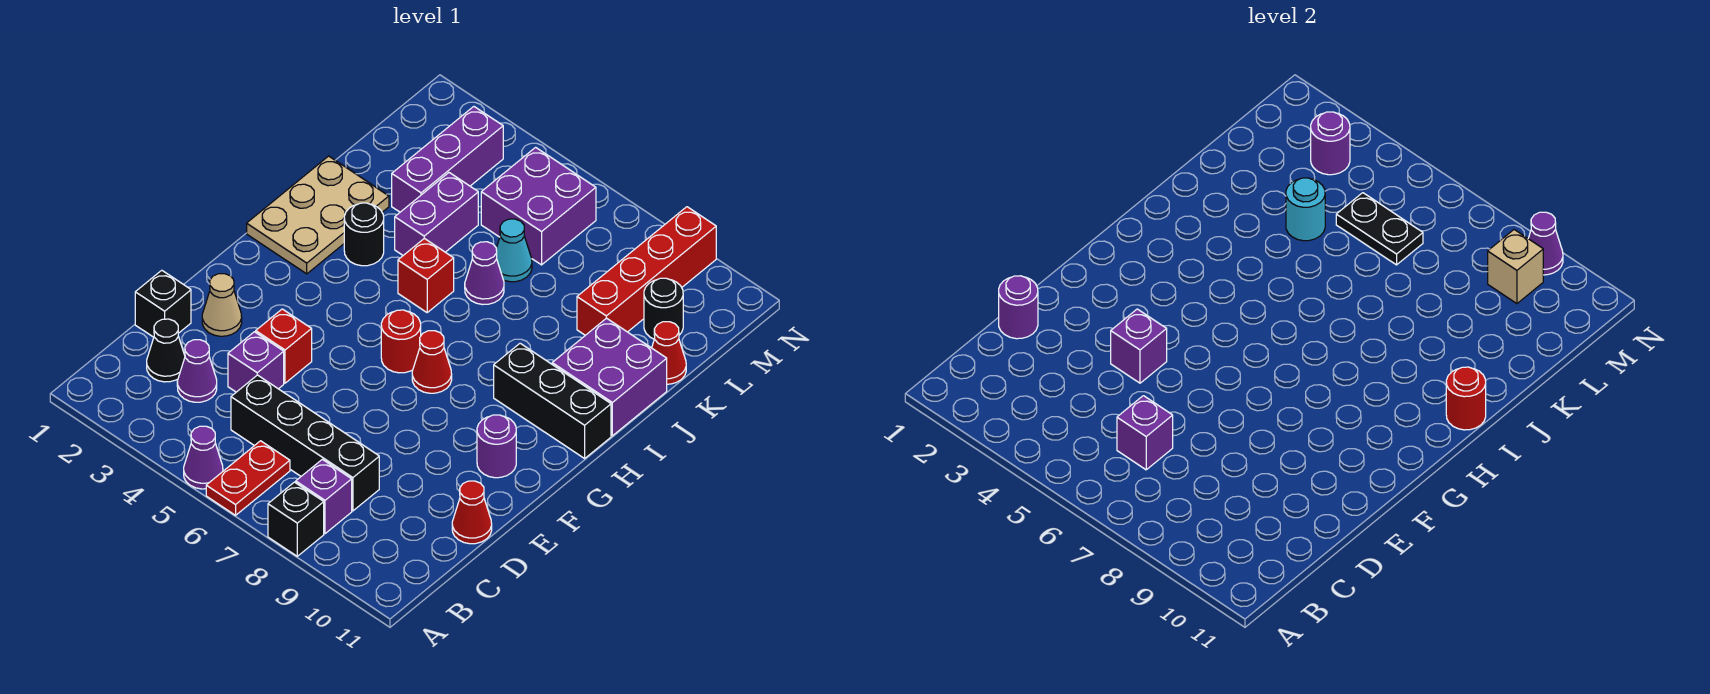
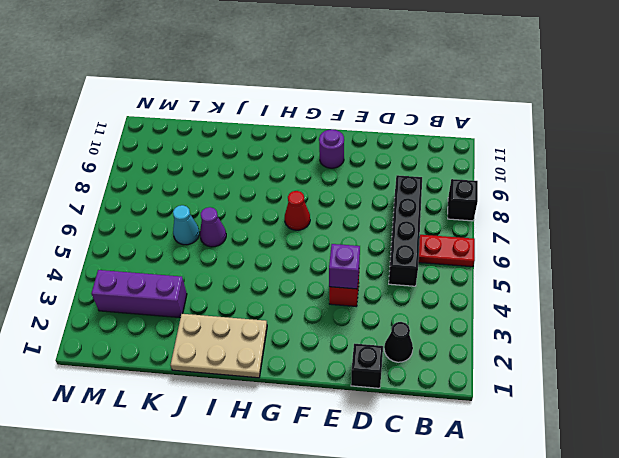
none -> purple 1x1 cone [184,426,223,489]
none -> purple 1x1 brick [296,459,352,534]
none -> purple 1x1 cone [177,340,217,402]
none -> purple 1x1 brick [228,332,284,392]

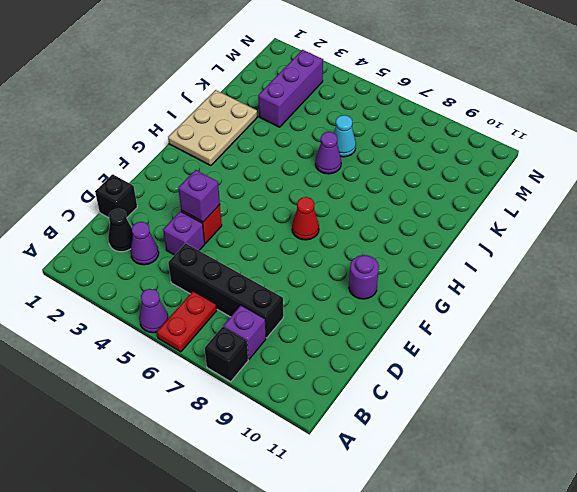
none -> red 1x1 cone [452,481,492,544]
none -> tan 1x1 cone [202,274,242,336]
none -> red 1x1 round brick [381,310,421,373]
none -> black 1x3 brick [494,343,611,458]

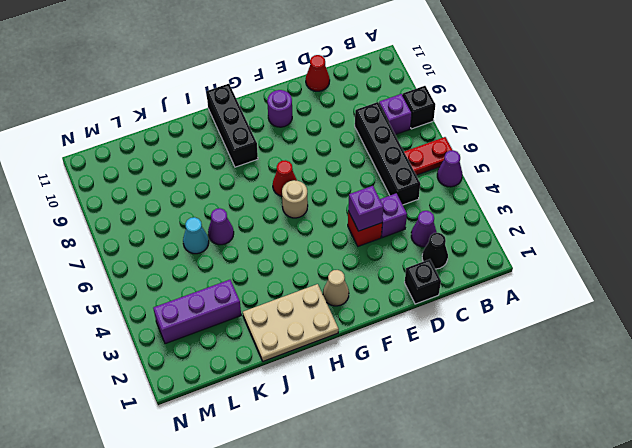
tan 1x1 cone [323,270,349,306] -> tan 1x1 cone moved to [202,274,242,336]
tan 1x1 round brick [282,180,308,218] -> red 1x1 round brick [381,310,421,373]
none -> black 1x1 round brick [344,203,384,266]
none -> red 1x1 brick [398,238,454,312]
none -> purple 2x2 brick [552,318,667,436]
none -> purple 1x2 brick [395,173,478,255]

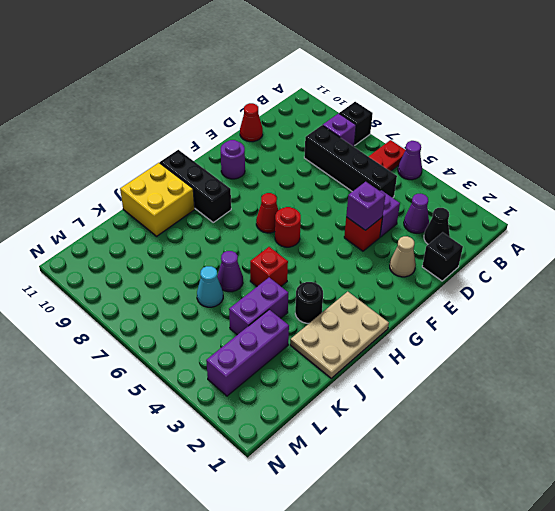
yellow 2x2 brick [120,163,195,236] -> purple 2x2 brick [552,318,667,436]
none -> red 1x4 brick [577,207,716,335]
none -> red 1x1 cone [652,322,686,384]
none -> purple 2x2 brick [481,147,596,265]
none -> black 1x1 round brick [644,278,683,339]

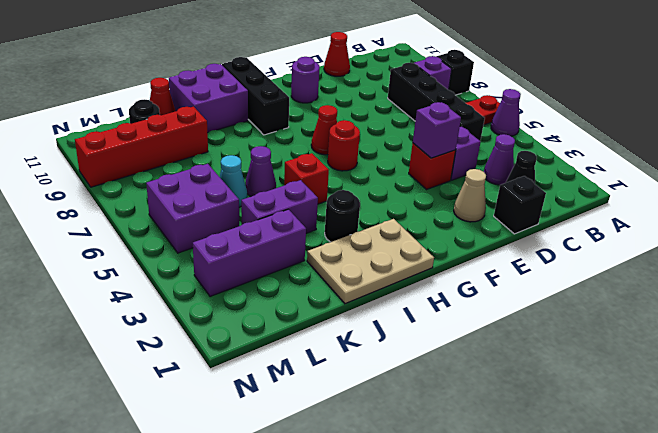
none -> purple 1x1 brick [1117,396,1173,470]
none -> purple 1x1 round brick [999,276,1038,339]
none -> red 1x1 round brick [1446,367,1486,430]
none -> cyan 1x1 round brick [1286,178,1325,241]

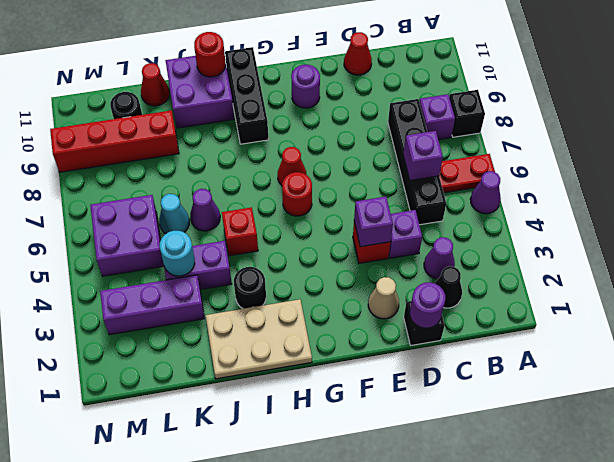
none -> black 1x2 plate [1336,193,1423,265]
none -> purple 1x1 round brick [1311,112,1350,175]
none -> tan 1x1 brick [1488,230,1543,304]
none -> purple 1x1 cone [1528,212,1563,275]

